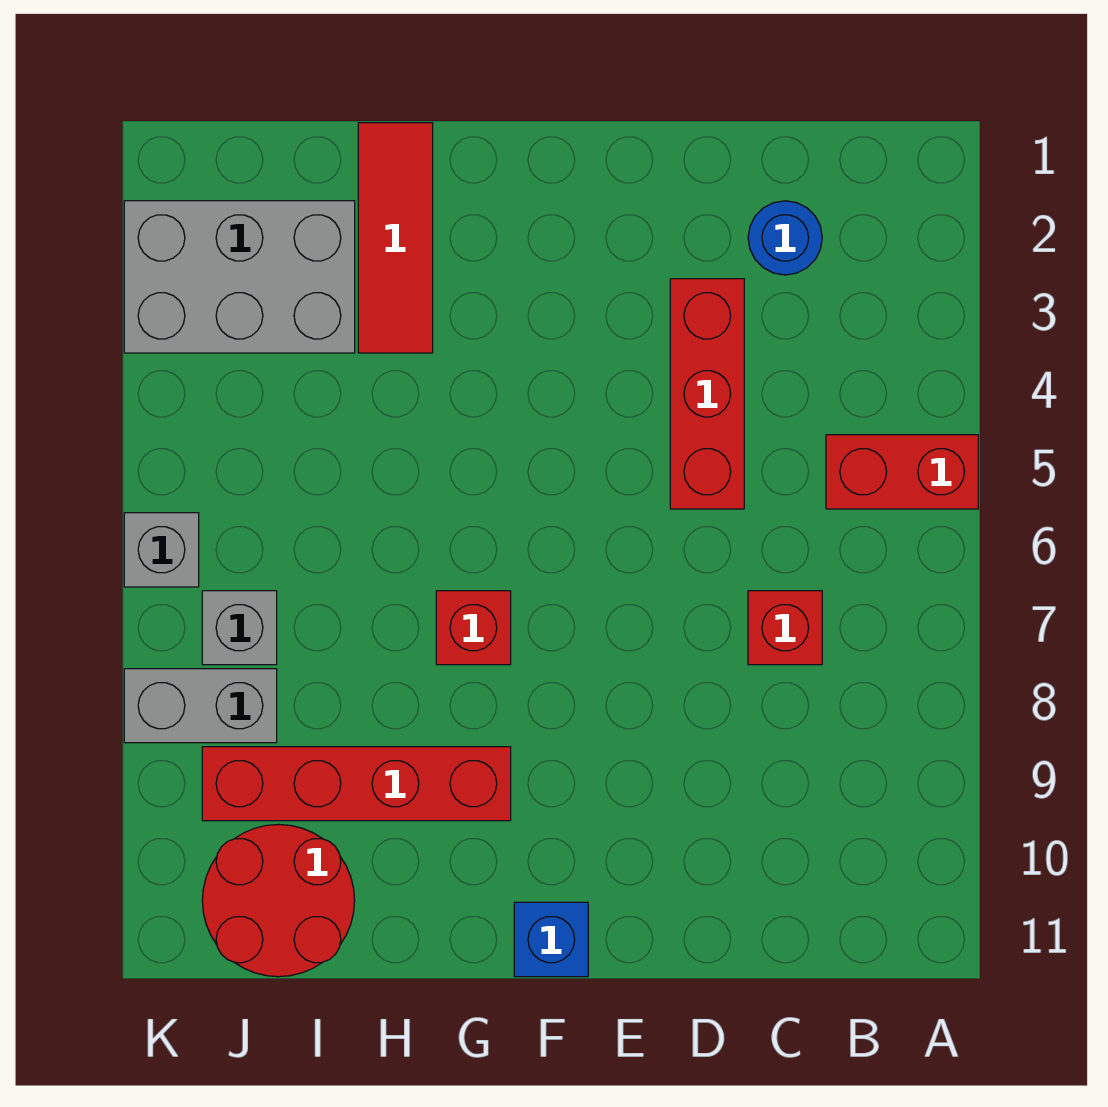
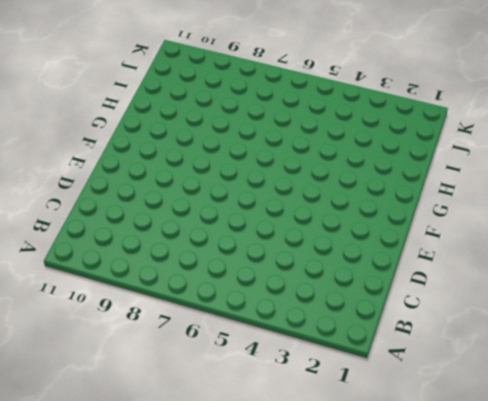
none -> red 1x2 brick [826,435,978,509]
none -> blue 1x1 round brick [748,201,822,275]
none -> red 1x1 brick [748,591,822,665]

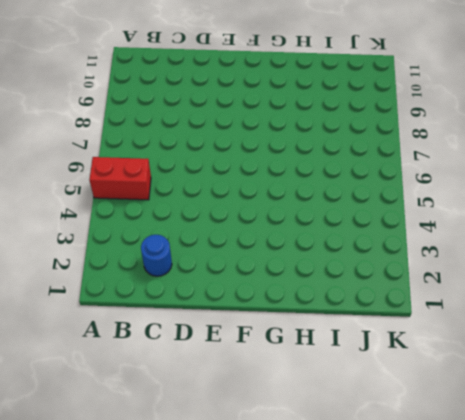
none -> red 1x1 brick [748,591,822,665]
none -> red 1x3 brick [670,279,744,509]
none -> blue 1x1 brick [514,902,588,977]

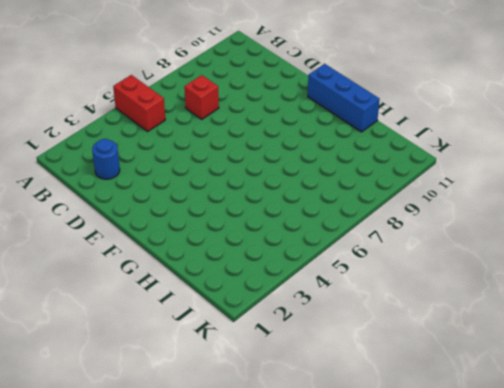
blue 1x3 brick [308,64,380,132] -> blue 1x1 brick [514,902,588,977]
none -> red 1x3 brick [670,279,744,509]
none -> red 1x1 brick [436,591,511,665]
none -> red 1x4 brick [202,747,511,821]

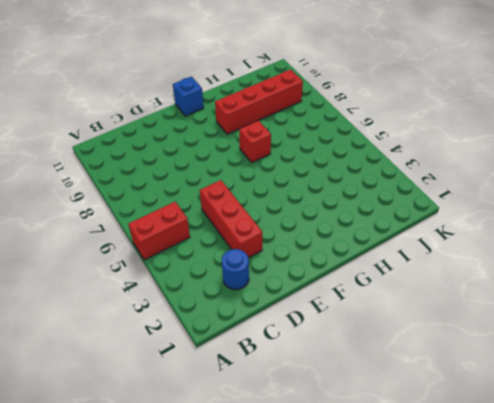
none -> red 1x1 brick [748,591,822,665]
none -> red 1x3 tile [358,123,433,353]
none -> grey 2x3 brick [124,201,355,353]

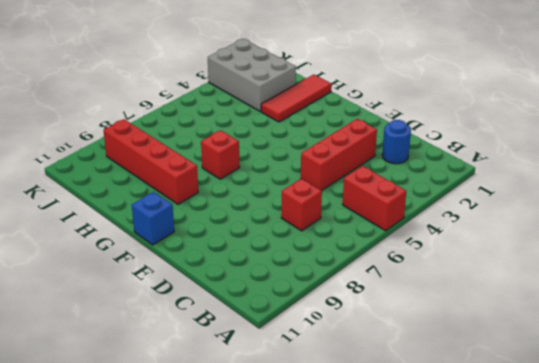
none -> red 2x2 round brick [202,824,355,977]
none -> grey 1x1 brick [202,591,277,665]
none -> grey 1x2 brick [124,669,277,743]

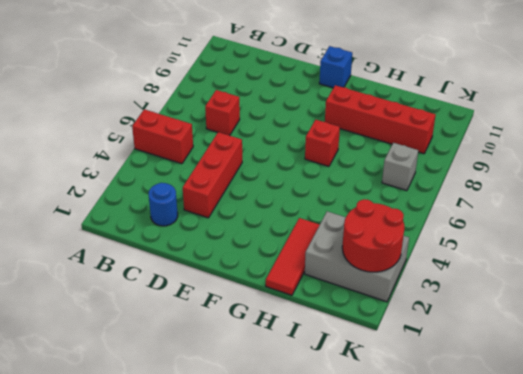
red 2x2 round brick [342,199,404,272] -> red 2x2 round brick moved to [202,824,355,977]
none -> grey 1x2 brick [124,669,277,743]
none -> grey 1x1 brick [124,513,199,587]

